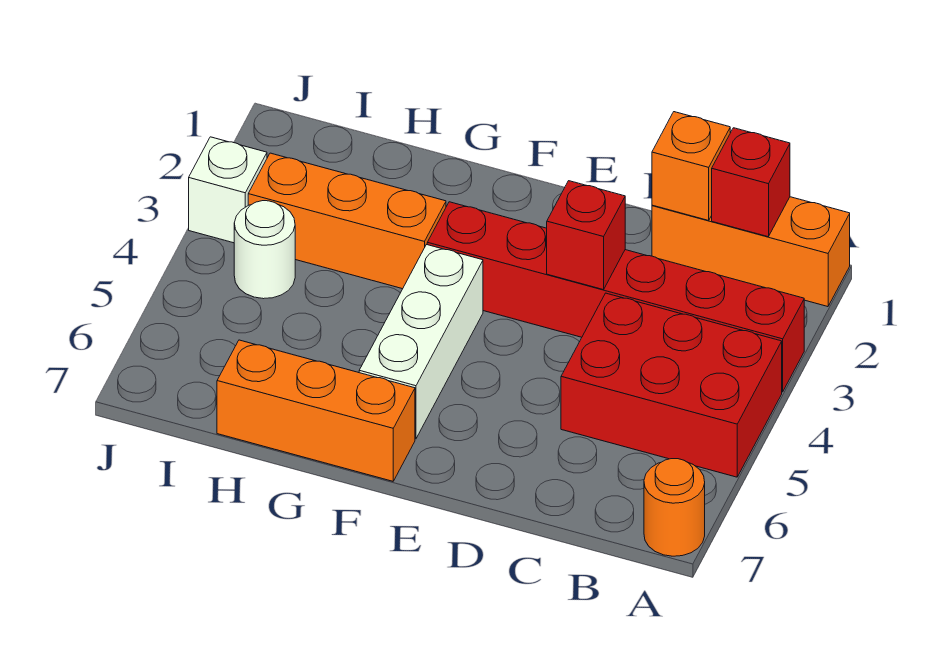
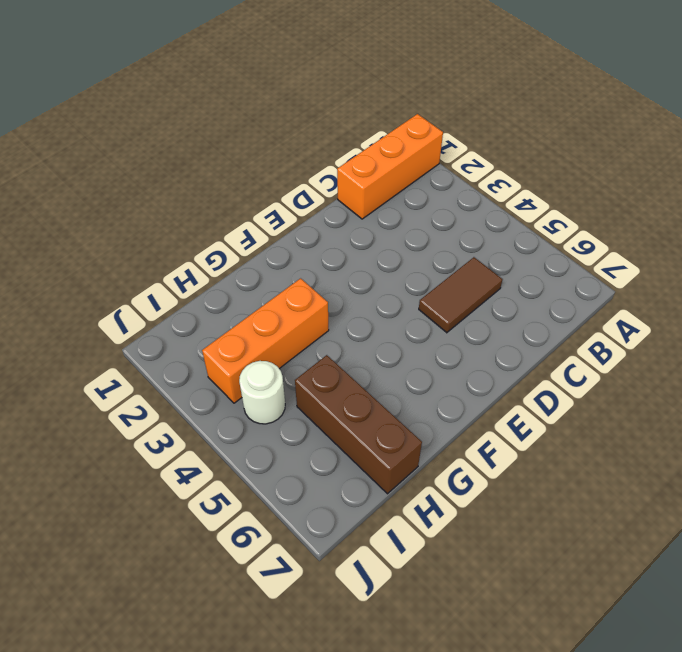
brown 1x2 tile [419,257,502,333] -> red 2x3 brick [561,293,782,477]
brown 1x3 brick [295,355,422,494] -> orange 1x3 brick [217,340,415,481]
none -> red 1x6 brick [427,202,804,392]
none -> orange 1x1 round brick [644,459,705,556]
none -> white 1x3 brick [359,245,483,439]

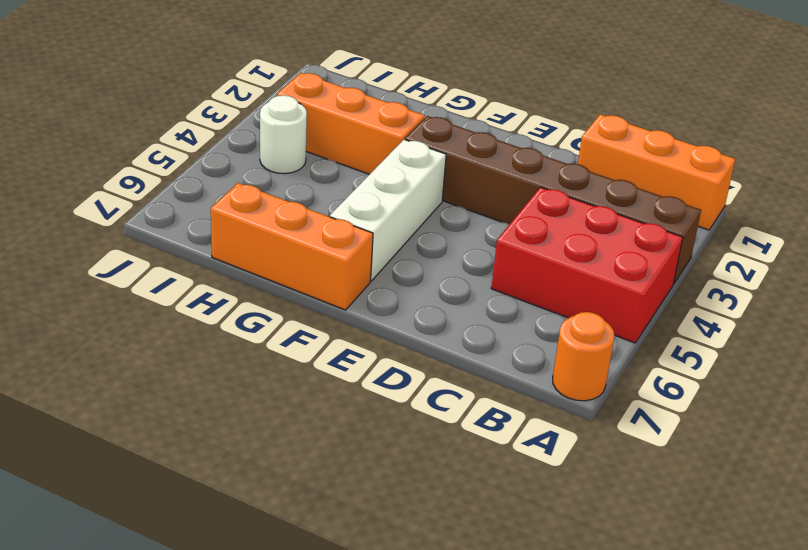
brown 1x6 brick [405,116,701,284] -> red 1x6 brick [427,202,804,392]
none -> white 1x1 brick [189,137,267,243]
none -> red 1x1 brick [712,128,790,237]
none -> orange 1x1 brick [652,112,730,220]

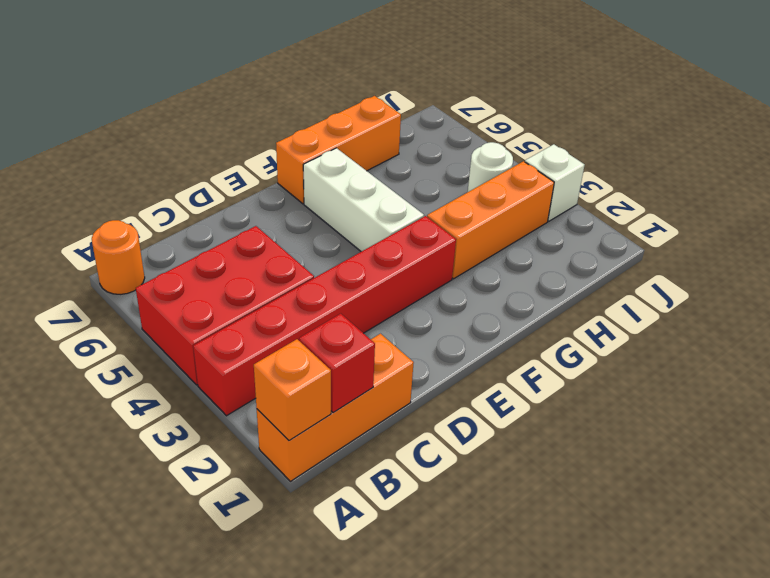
orange 1x1 brick [254,339,331,440] -> orange 1x1 brick moved to [652,112,730,220]
none -> red 1x1 brick [547,181,625,290]

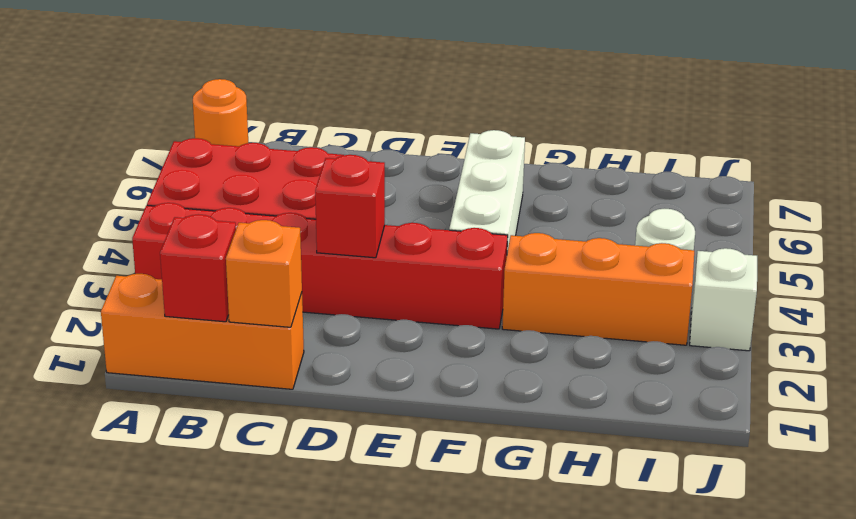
none -> orange 1x3 brick [217,340,415,481]

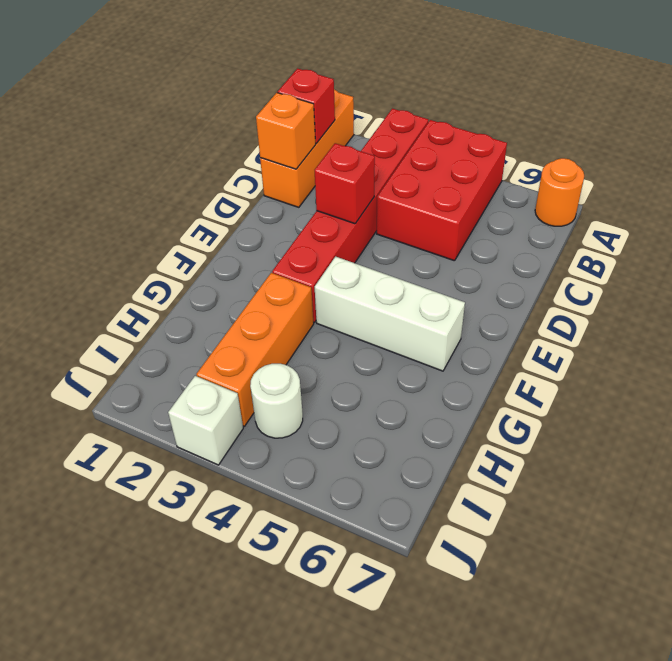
none -> orange 1x3 brick [217,340,415,481]

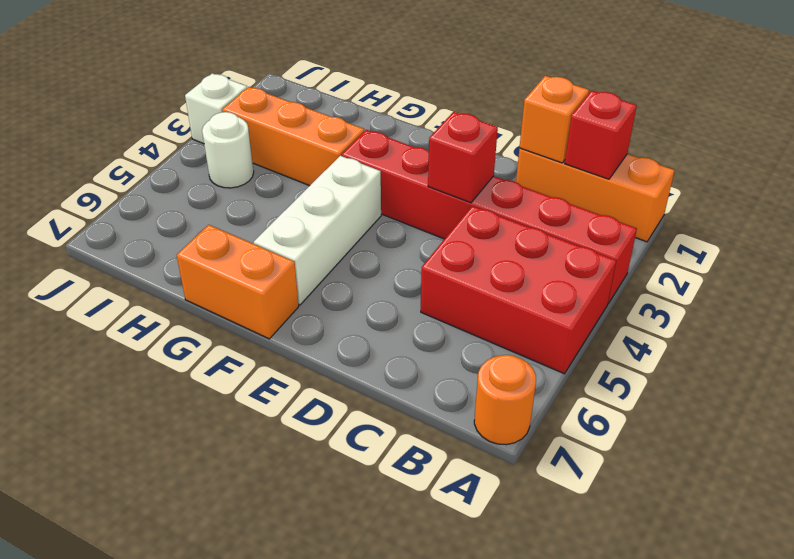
orange 1x2 brick [177,225,299,339] -> orange 1x3 brick [217,340,415,481]

